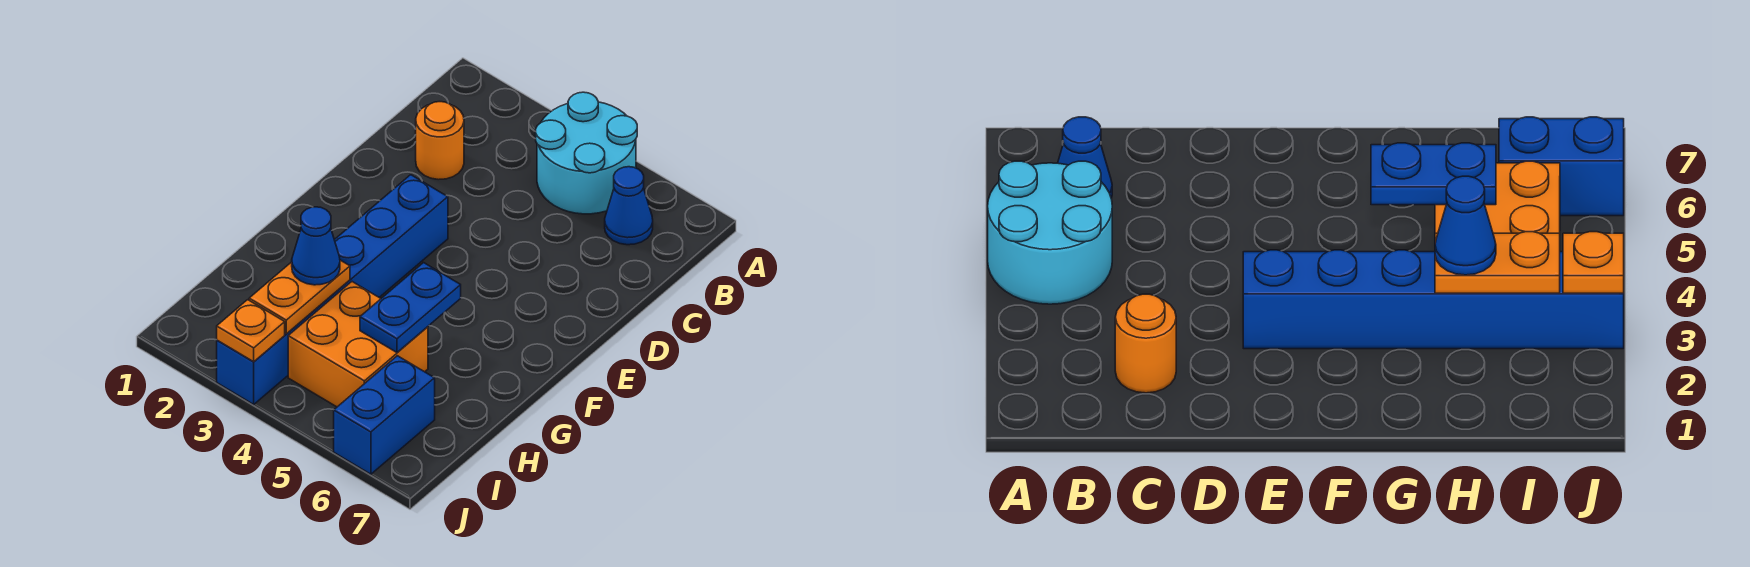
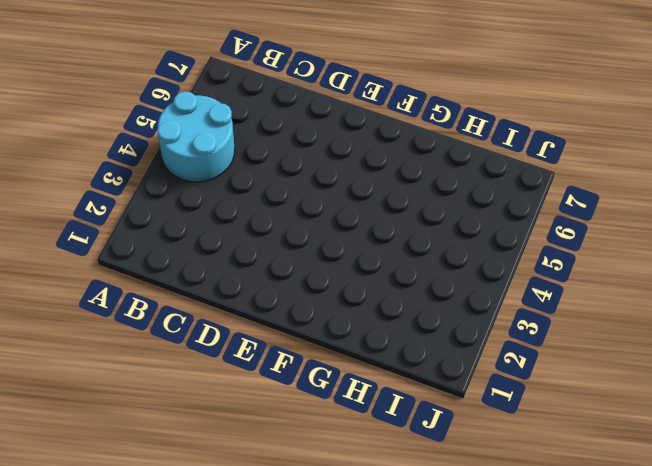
none -> blue 1x1 cone [605,167,653,245]
none -> orange 1x1 round brick [416,102,464,180]

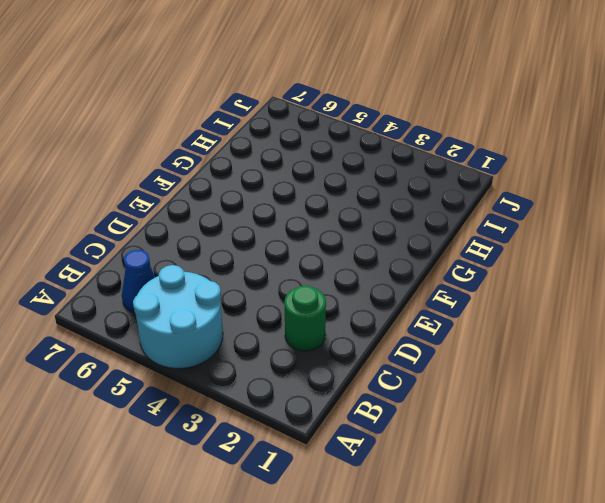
green 1x1 round brick [285,286,326,351] -> orange 1x1 round brick [416,102,464,180]
none -> blue 1x6 brick [217,175,448,404]
none -> orange 2x2 brick [288,282,428,407]

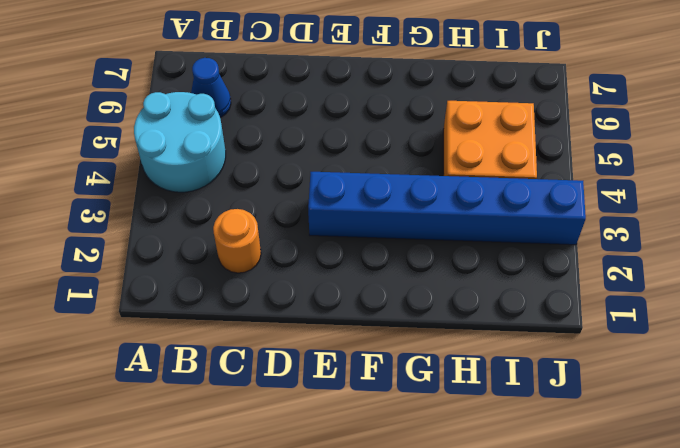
none -> blue 1x2 brick [334,356,435,474]
none -> blue 1x2 plate [360,263,461,352]

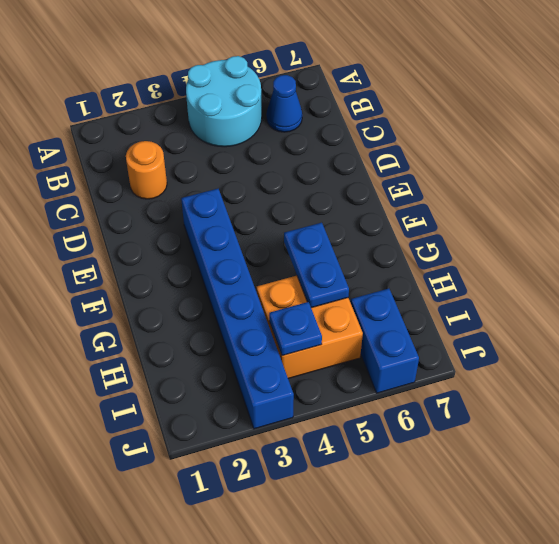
blue 1x1 plate [269,302,322,356] -> none
none -> orange 1x2 plate [249,260,350,334]
none -> orange 1x1 plate [217,300,285,362]

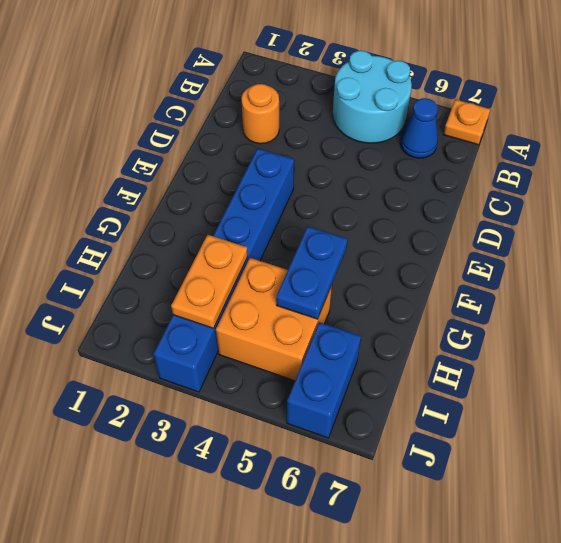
orange 1x1 plate [443,99,490,145] -> orange 1x1 plate moved to [217,300,285,362]
none -> blue 1x1 cone [292,207,340,285]

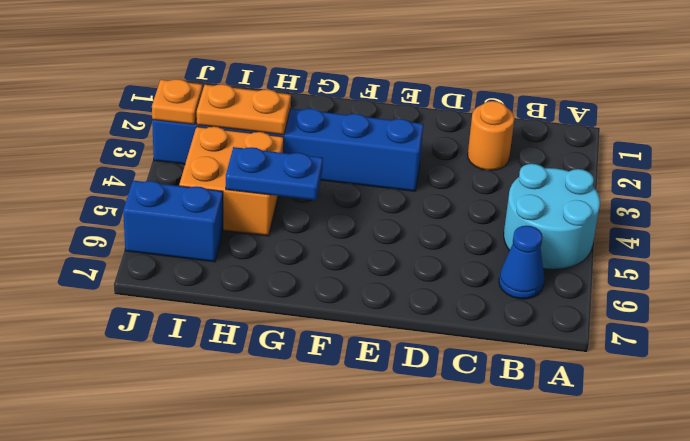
none -> blue 1x1 cone [292,207,340,285]

